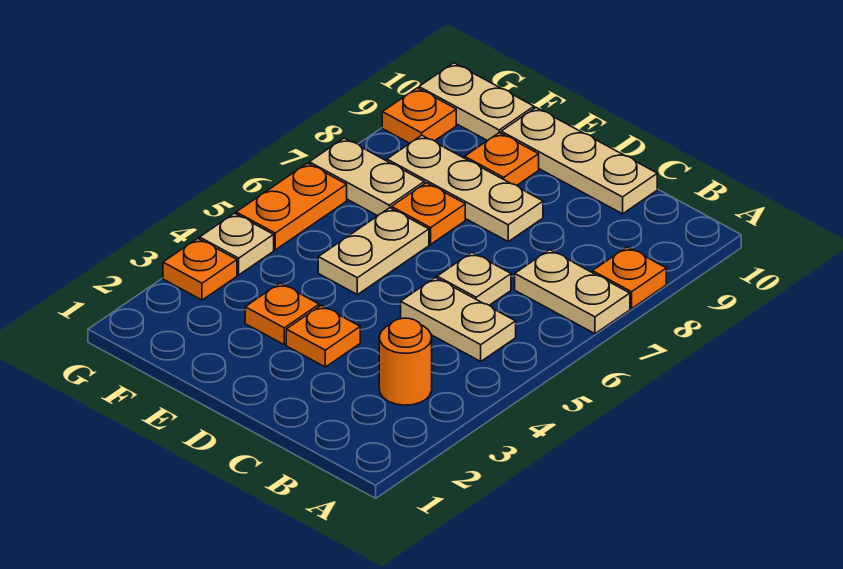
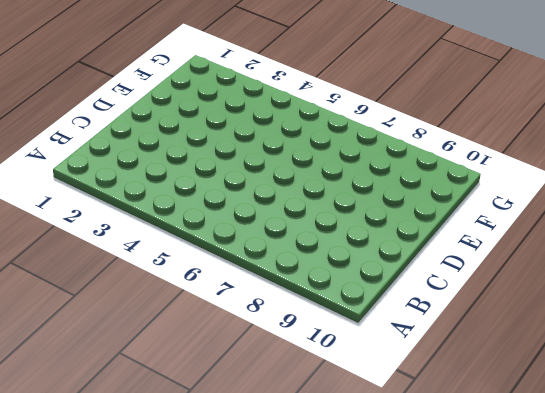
none -> tan 1x2 plate [515,250,630,334]
none -> orange 1x1 plate [592,247,666,309]
none -> orange 1x1 round brick [379,318,432,405]

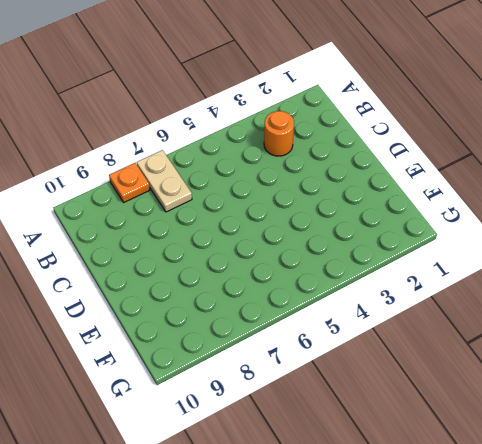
none -> tan 1x2 plate [401,278,516,361]
none -> tan 1x1 plate [437,253,511,305]
none -> tan 1x3 plate [501,108,657,214]

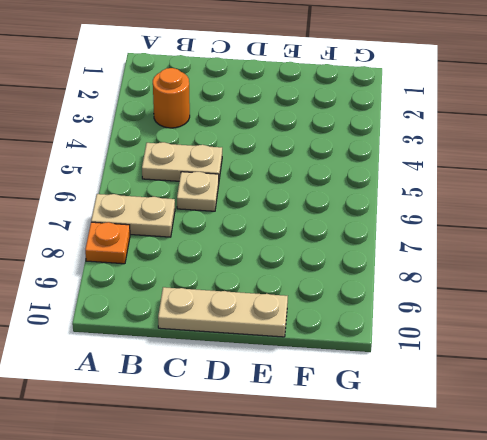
none -> orange 1x1 plate [286,305,360,367]
none -> tan 1x3 plate [387,135,543,241]
none -> orange 1x1 plate [245,283,319,345]

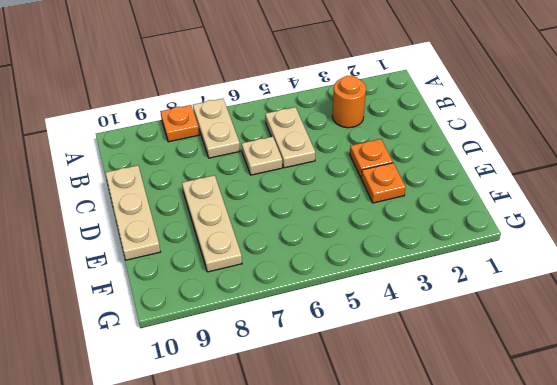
none -> tan 1x2 plate [318,208,429,295]
none -> orange 1x1 plate [392,183,465,244]
none -> orange 1x1 plate [465,132,539,185]

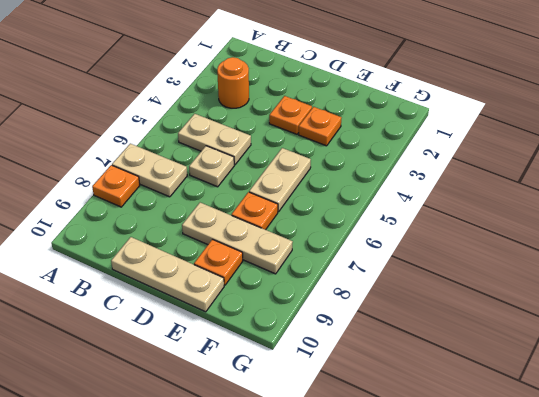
none -> tan 1x2 plate [309,138,424,216]
none -> tan 1x2 plate [419,63,534,141]
none -> orange 1x1 plate [163,238,237,300]

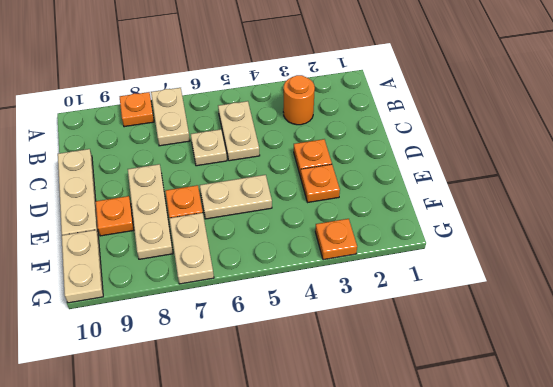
none -> tan 1x1 plate [200,213,274,275]
none -> orange 1x2 plate [236,163,347,250]
none -> orange 1x1 plate [382,88,456,143]

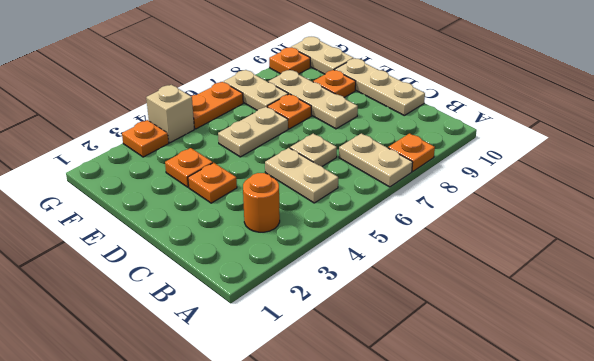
tan 1x1 brick [146,85,194,143] -> tan 1x1 plate [200,213,274,275]

